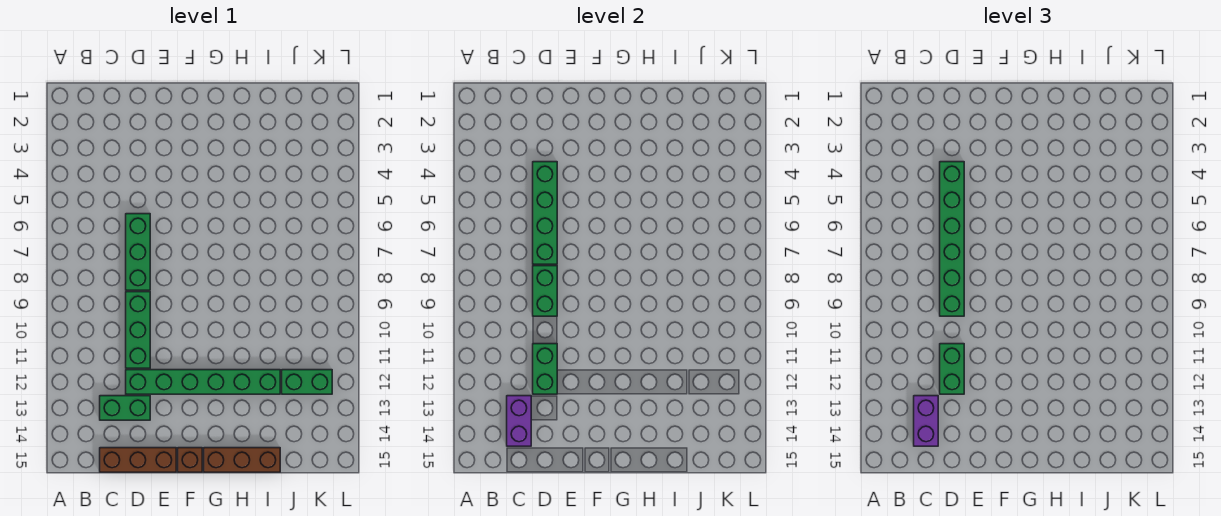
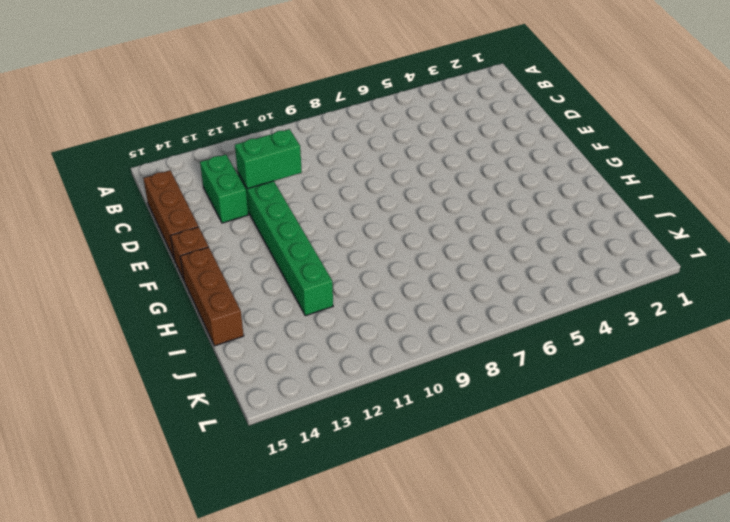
none -> green 1x3 brick [126,214,150,290]
none -> green 1x3 brick [126,292,150,368]
none -> green 1x2 brick [282,370,332,394]

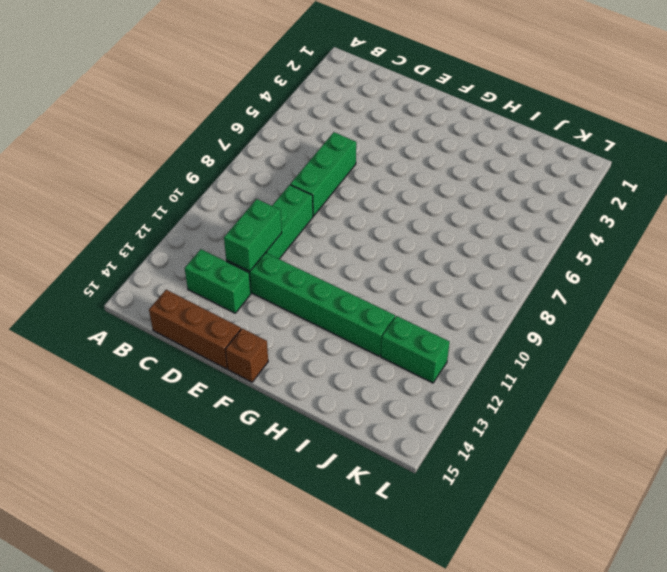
none -> brown 1x3 brick [204,448,280,472]
none -> purple 1x2 brick [507,396,531,446]
none -> green 1x4 brick [533,162,557,264]

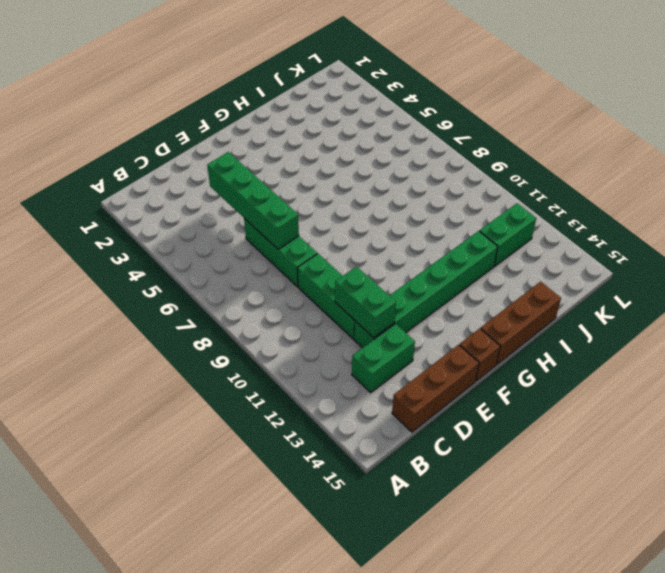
none -> purple 1x2 brick [507,396,531,446]
none -> green 1x2 brick [533,266,557,316]
none -> purple 1x2 brick [914,396,938,446]

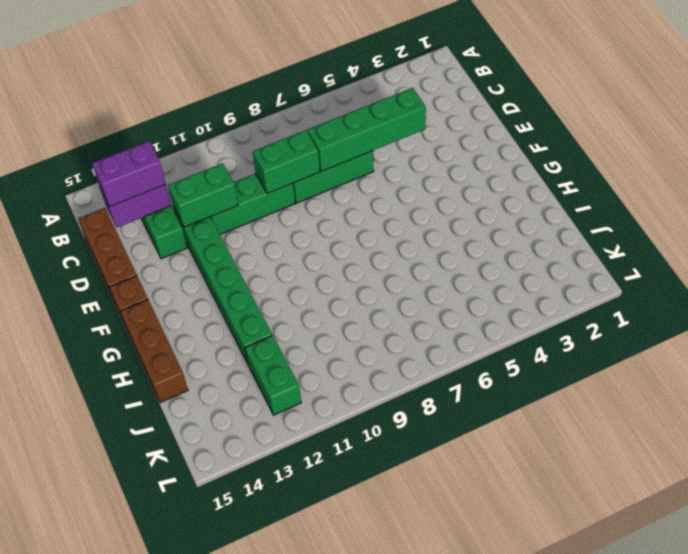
none -> green 1x6 brick [940,162,964,316]
none -> green 1x2 brick [940,344,964,394]

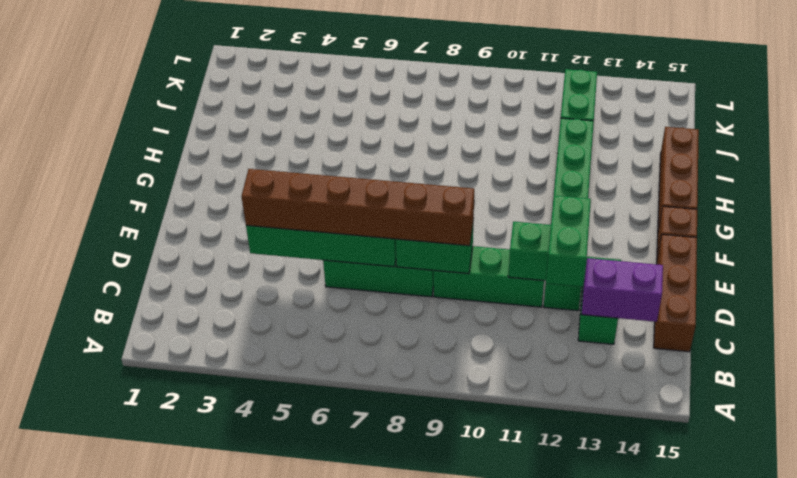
green 1x2 brick [546,196,591,287] -> green 1x2 brick turned to [940,344,964,394]
brown 1x6 brick [242,169,474,246] -> green 1x6 brick [940,162,964,316]
none -> purple 1x2 brick [914,396,938,446]

